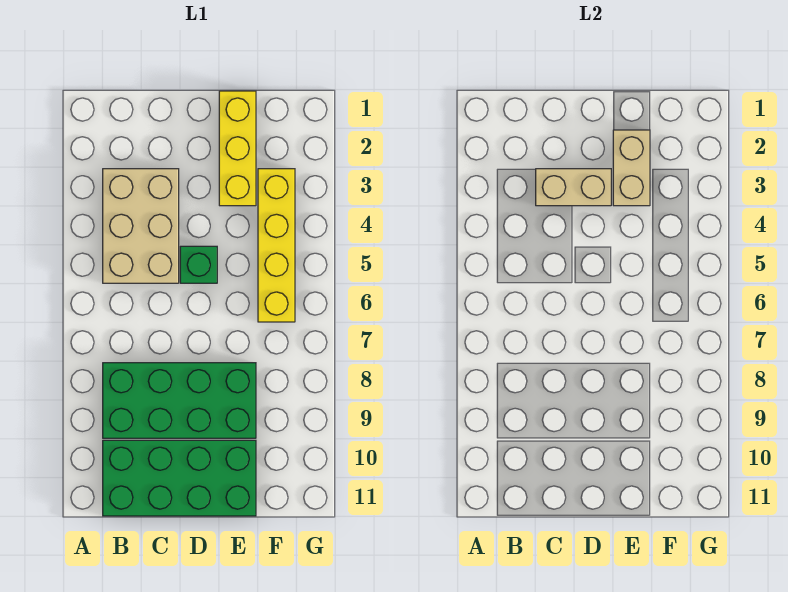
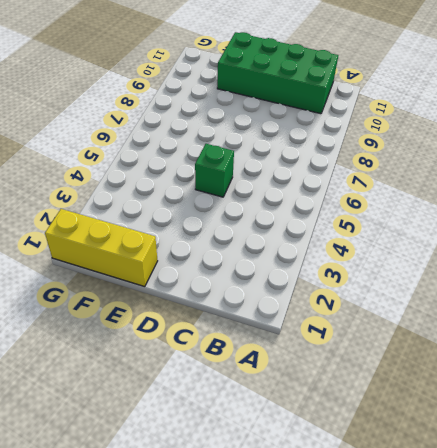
yellow 1x3 brick [45,209,158,287] -> yellow 1x3 brick turned to [219,91,256,206]
none -> tan 2x3 brick [103,169,179,283]
none -> green 2x4 brick [103,363,256,438]

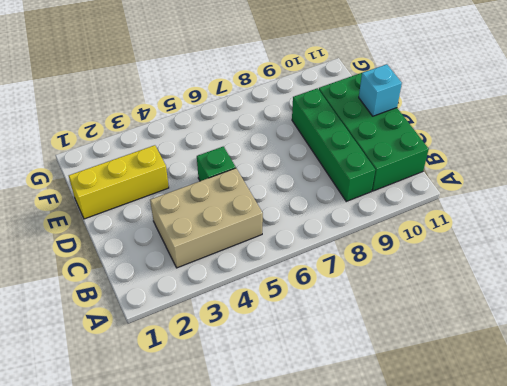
green 1x4 brick [292,88,375,201] -> green 2x4 brick [103,363,256,438]
cyan 1x1 brick [359,64,402,116] -> none
none -> yellow 1x4 brick [258,169,295,322]
none -> tan 1x2 brick [536,169,611,206]

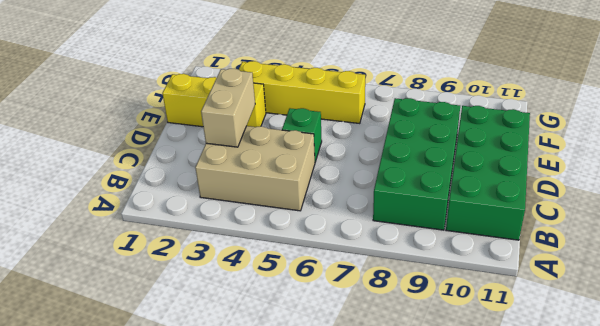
none -> tan 1x2 brick [613,130,650,206]

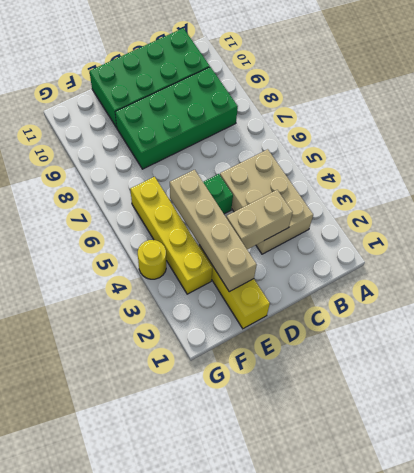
tan 1x4 brick [170,170,257,292] -> tan 1x2 brick [613,130,650,206]
yellow 1x1 round brick [138,240,166,279] -> none

